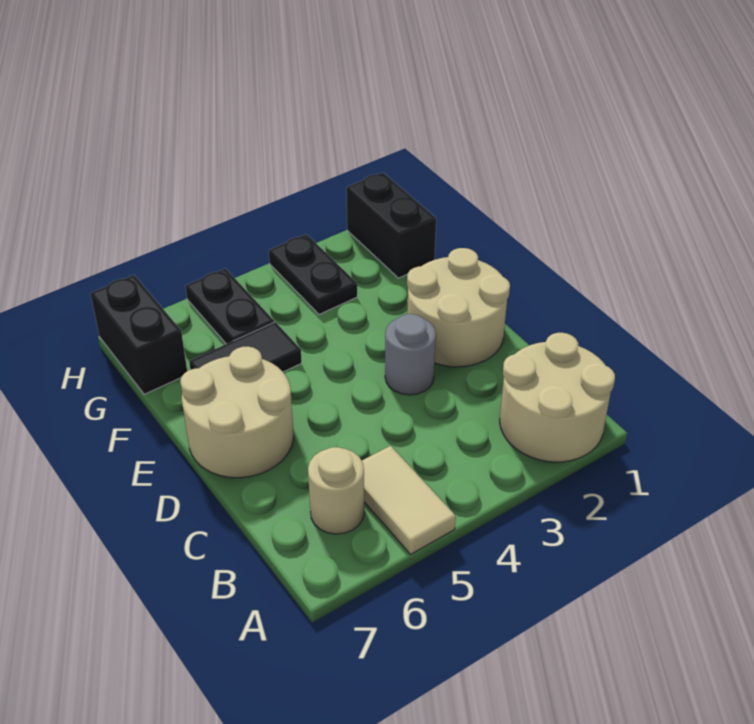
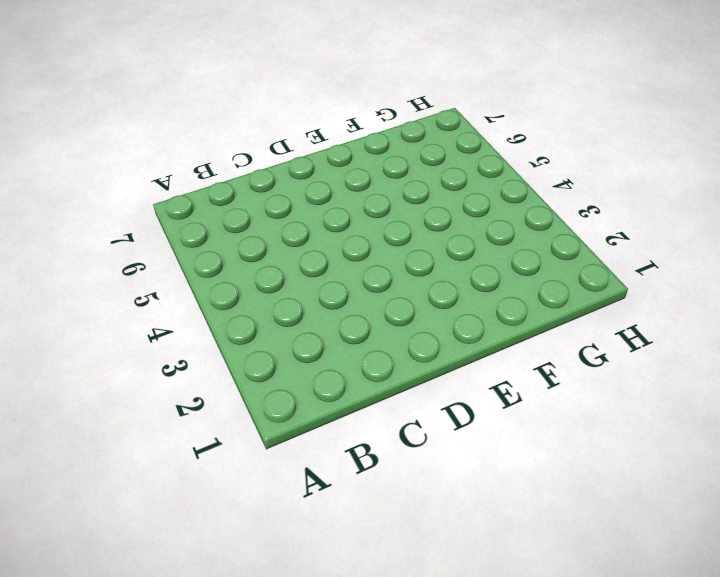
none -> tan 2x2 round brick [500,333,615,462]
none -> tan 1x2 tile [362,446,456,555]

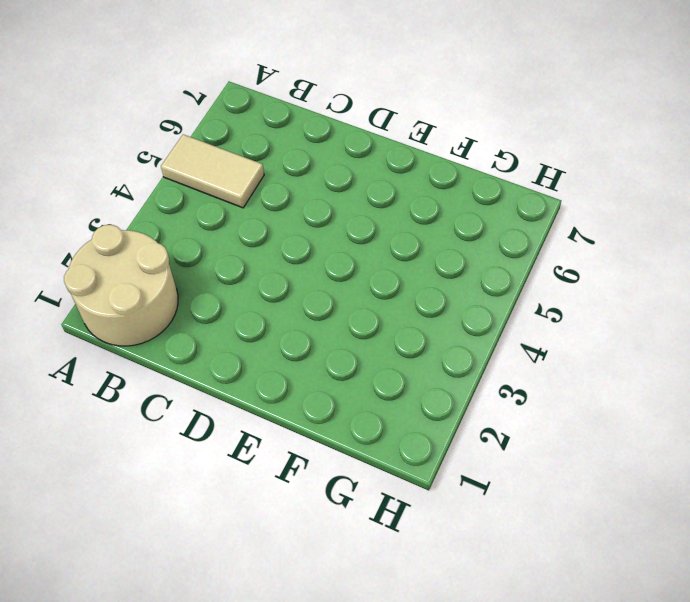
none -> tan 1x1 round brick [308,447,364,534]
none -> tan 2x2 round brick [407,248,510,367]

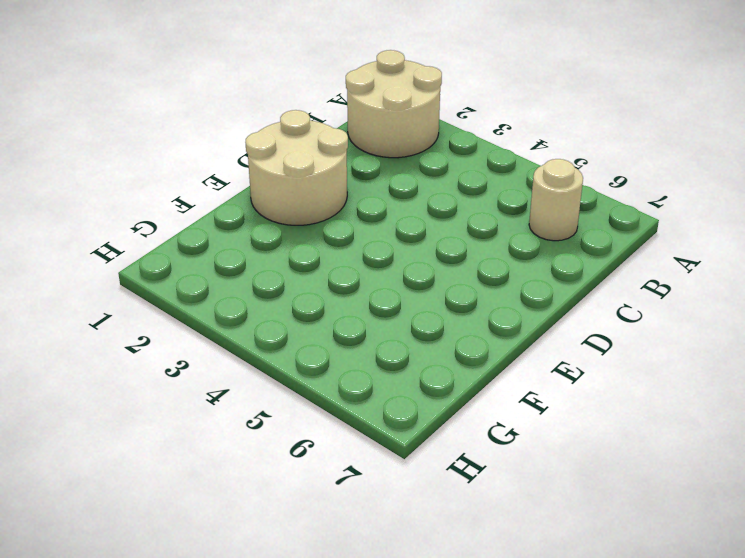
none -> tan 1x2 tile [362,446,456,555]
none -> grey 1x1 round brick [385,314,436,395]

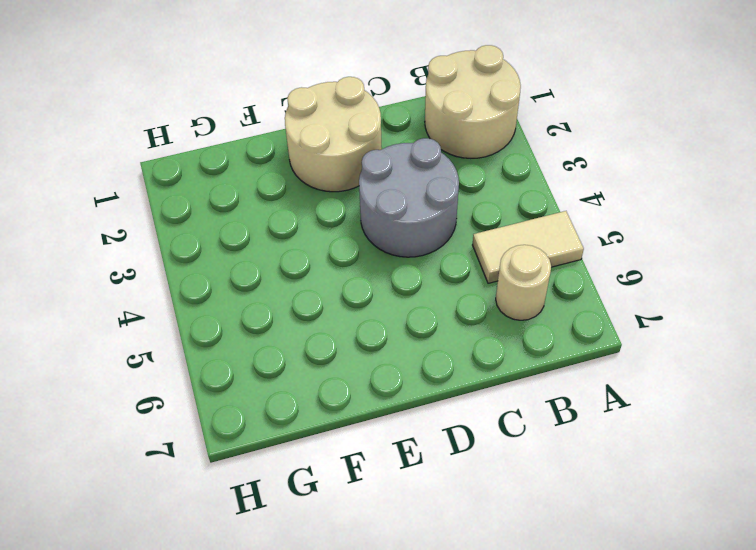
grey 2x2 round brick [359,138,459,257] -> grey 1x1 round brick [385,314,436,395]
none -> tan 2x2 round brick [180,346,294,478]
none -> black 1x2 tile [189,322,302,372]

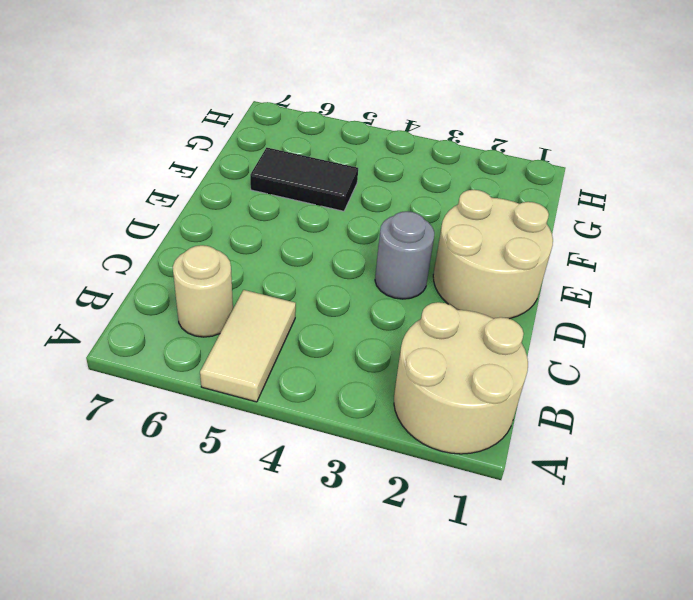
none -> tan 2x2 round brick [180,346,294,478]
none -> black 1x2 brick [346,172,436,278]

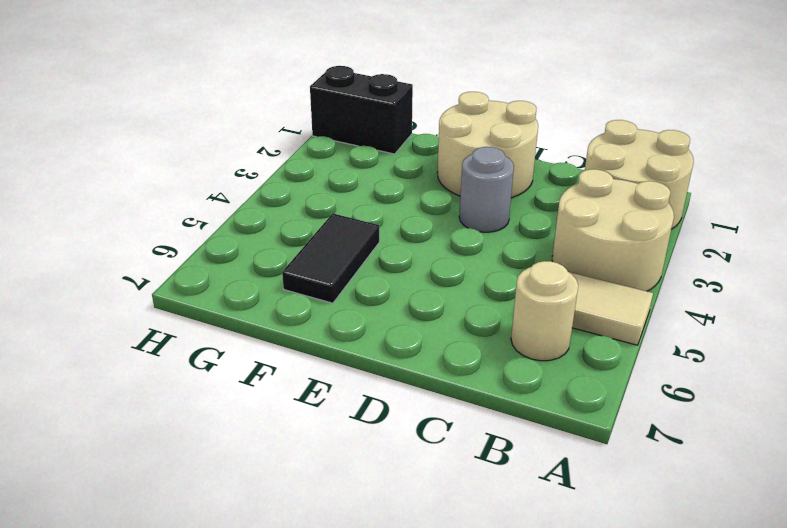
tan 2x2 round brick [552,169,674,291] -> tan 2x2 round brick moved to [180,346,294,478]
none -> black 1x2 plate [269,234,357,314]
none -> black 1x2 plate [185,268,274,344]

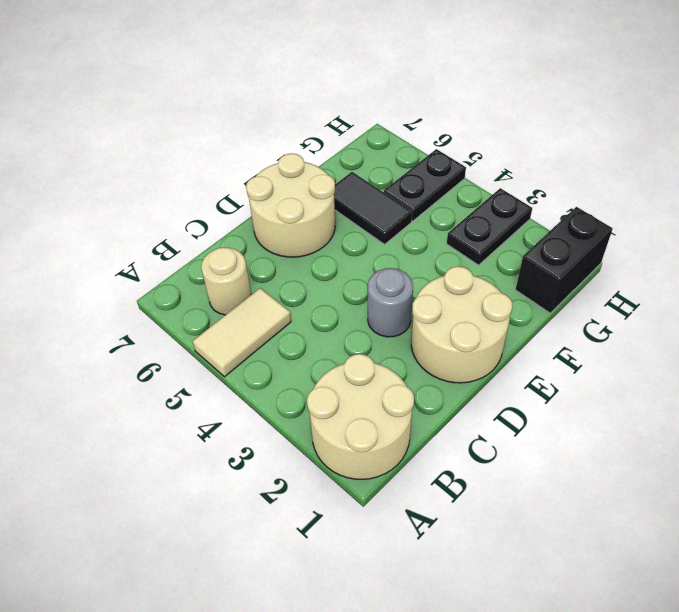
none -> black 1x2 brick [90,275,187,394]

